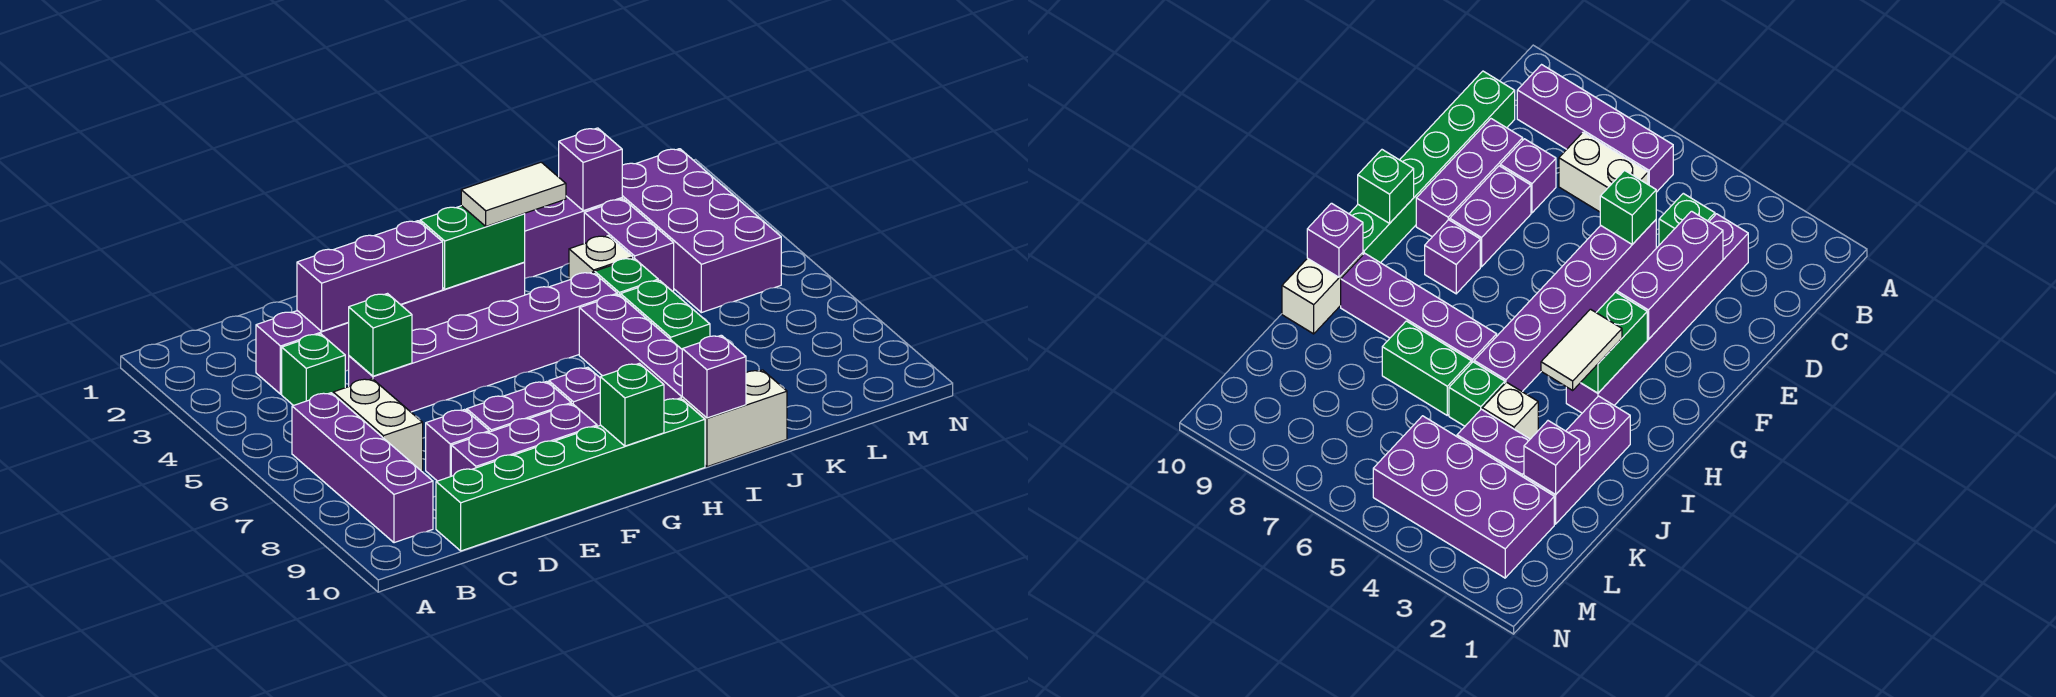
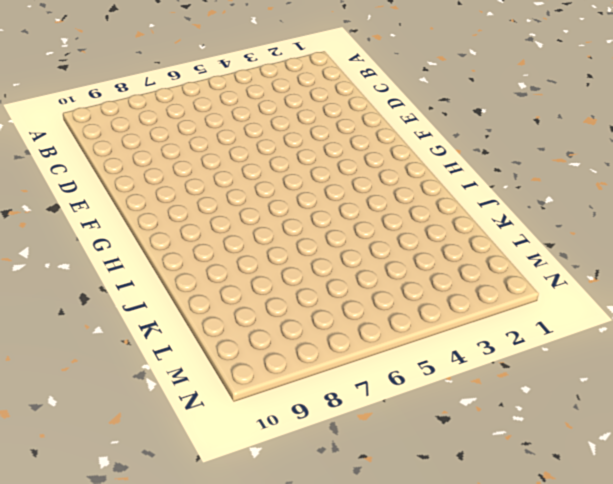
none -> purple 1x4 brick [292,393,433,543]
none -> purple 1x6 brick [256,262,525,394]
none -> green 1x1 brick [282,334,345,406]

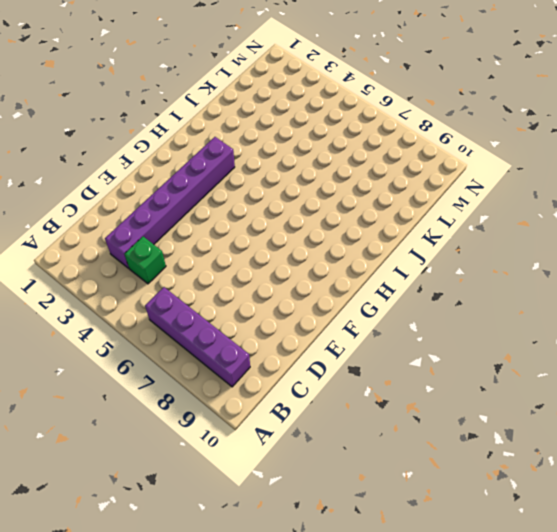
none -> white 1x2 brick [333,379,423,471]
none -> green 1x6 brick [436,398,705,551]
none -> purple 1x6 brick [349,272,617,412]

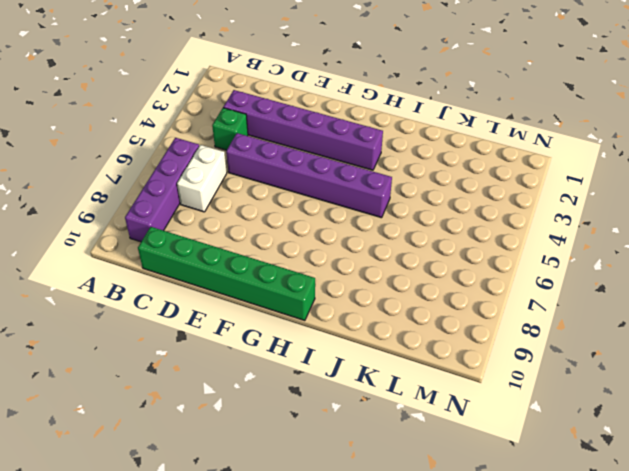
none -> purple 1x1 brick [426,409,489,481]
none -> purple 1x3 brick [451,404,597,476]
none -> purple 1x2 brick [467,381,571,432]

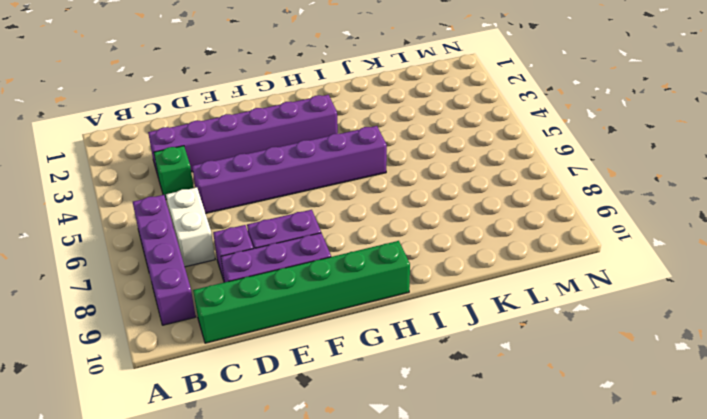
none -> purple 1x1 brick [549,367,600,426]
none -> purple 1x3 brick [524,196,622,278]
none -> purple 1x4 brick [579,294,683,400]

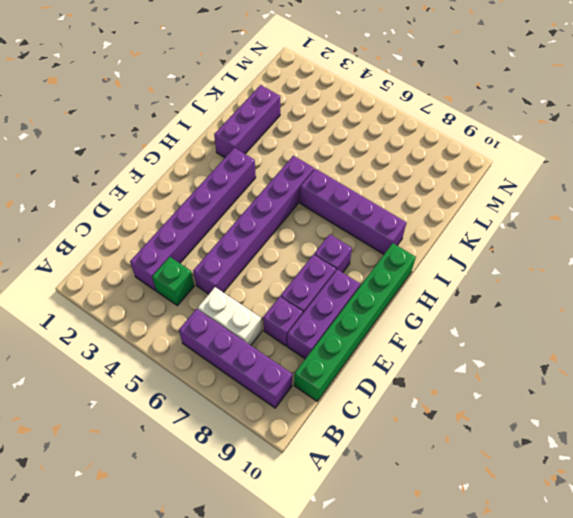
none -> white 1x2 brick [682,370,787,467]
none -> white 1x1 brick [569,236,633,280]
none -> green 1x1 brick [595,258,658,296]

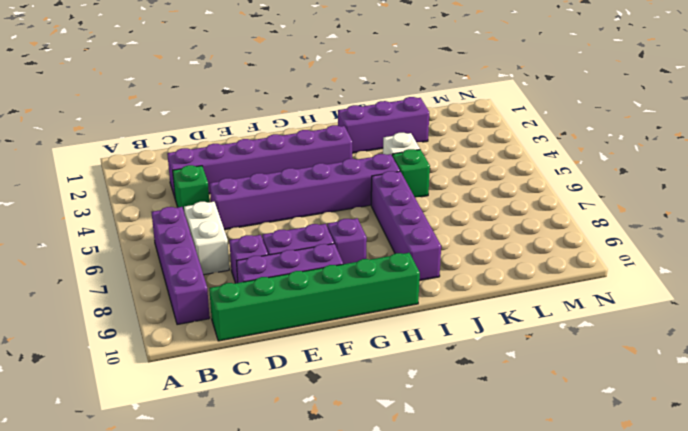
none -> white 1x2 brick [682,370,787,467]
none -> green 1x2 brick [621,280,710,349]
none -> purple 1x2 brick [584,199,674,291]

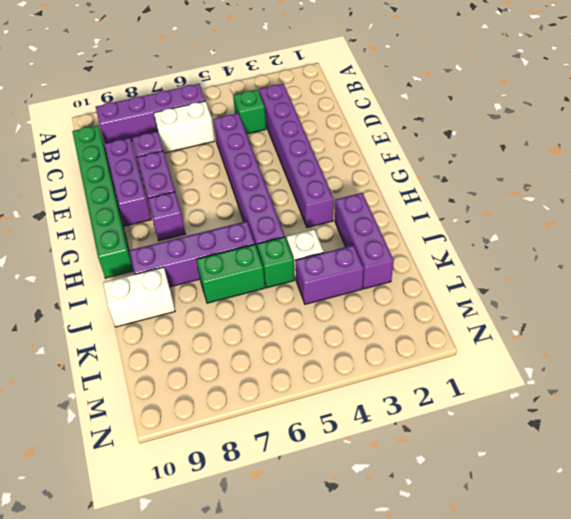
white 1x2 brick [103,267,175,327] -> white 1x2 brick turned to [682,370,787,467]
none -> purple 2x4 brick [622,149,781,313]
none -> purple 1x3 brick [297,221,443,331]
none -> green 1x1 brick [349,294,412,376]

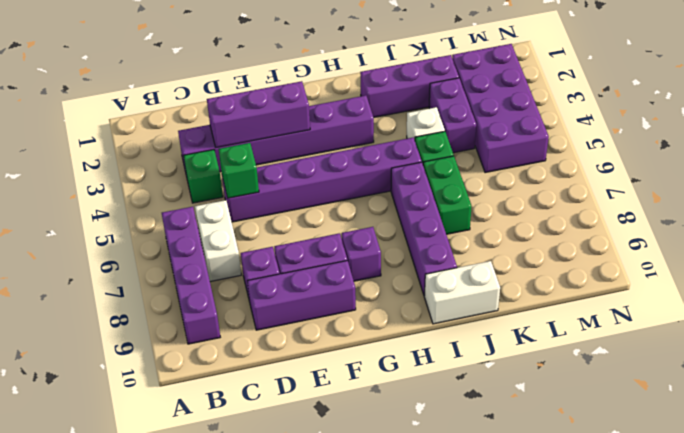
none -> green 1x6 brick [436,398,705,551]
none -> green 1x2 brick [420,206,525,289]
none -> green 1x1 brick [600,363,664,446]

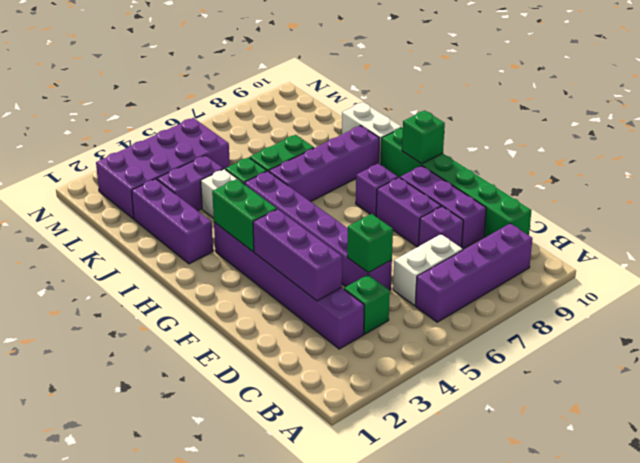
none -> purple 1x1 brick [682,335,746,418]
none -> purple 1x1 brick [559,128,622,211]
none -> white 1x2 tile [461,162,566,226]

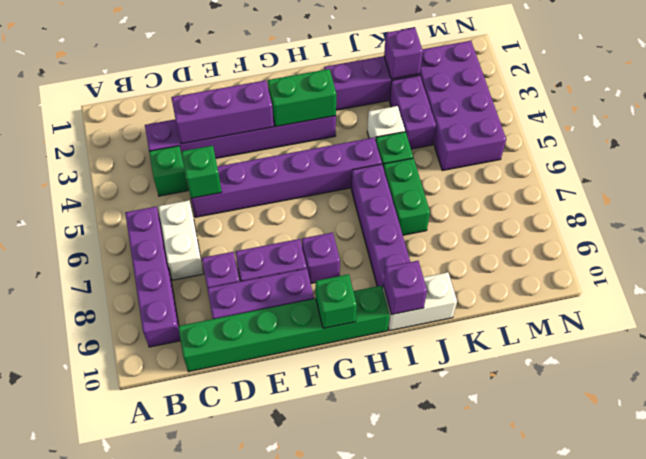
none -> white 1x2 tile [461,162,566,226]

